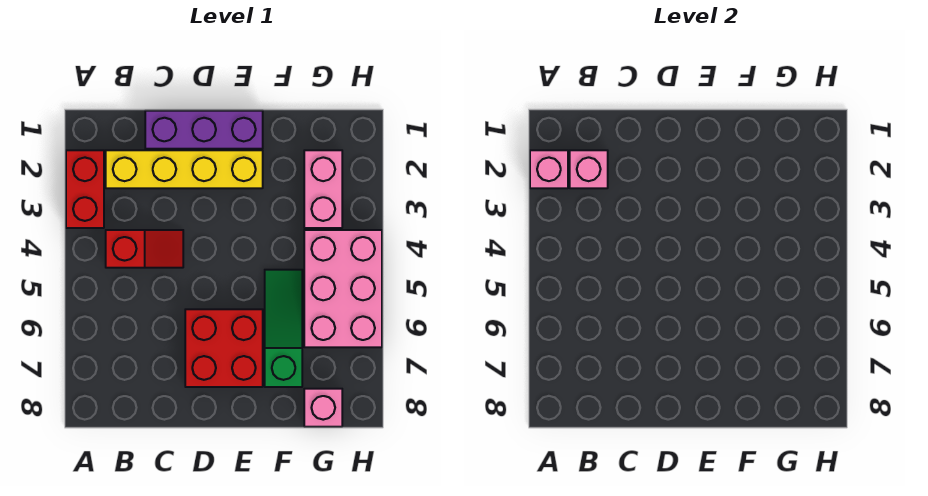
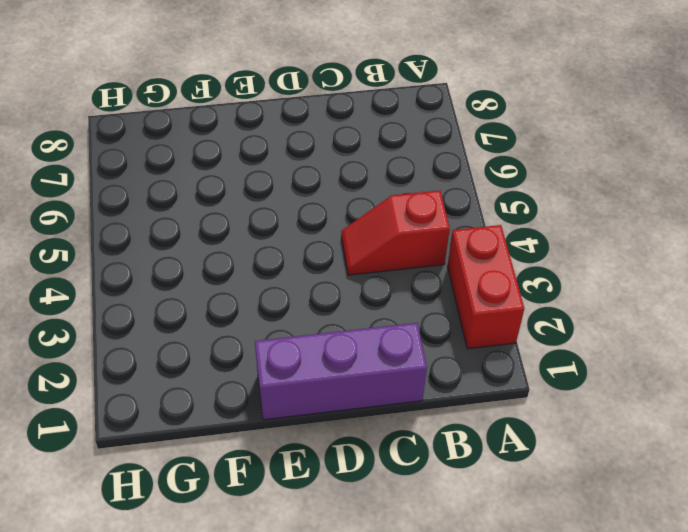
none -> yellow 1x4 brick [106,150,263,188]
none -> red 2x2 brick [185,309,263,387]

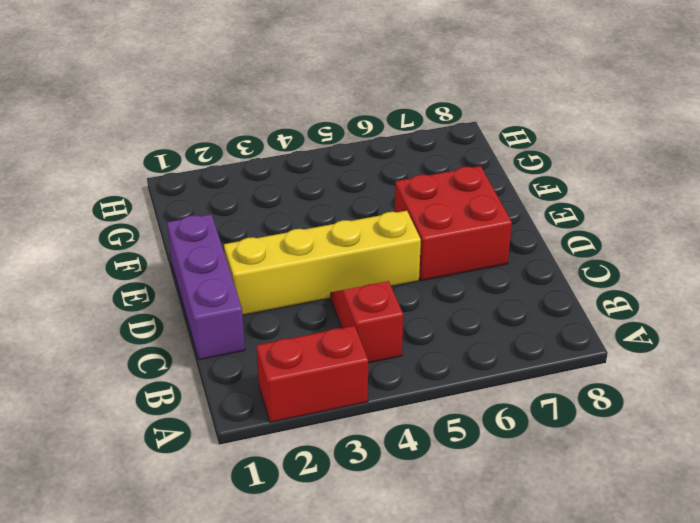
yellow 1x4 brick [224,211,421,315] -> yellow 1x4 brick turned to [106,150,263,188]
none -> green 1x3 slope [265,270,302,387]
none -> pink 1x2 brick [304,150,342,228]

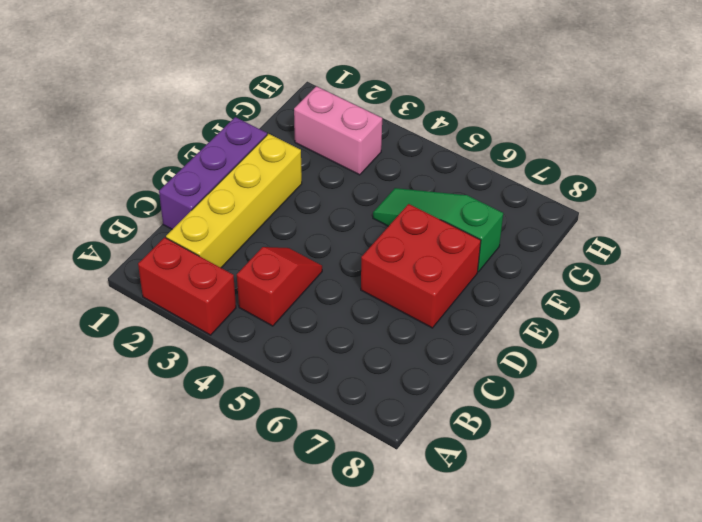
none -> pink 2x3 brick [304,230,382,347]
none -> pink 1x1 brick [304,389,342,427]

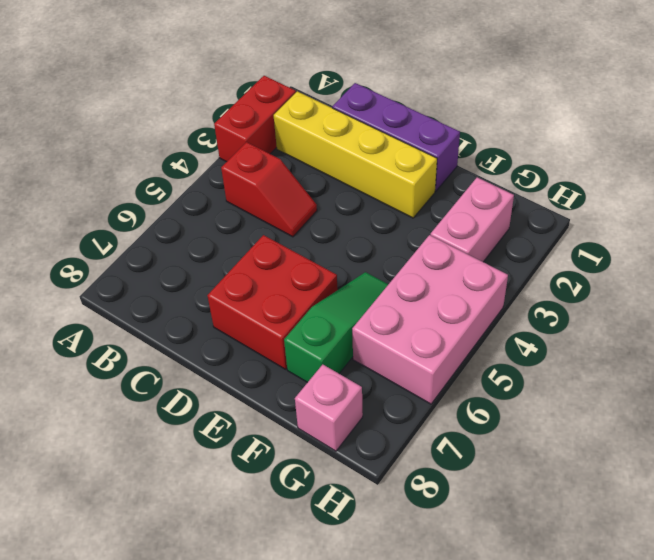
none -> pink 1x1 brick [530,150,568,188]
none -> pink 1x1 brick [570,150,608,188]

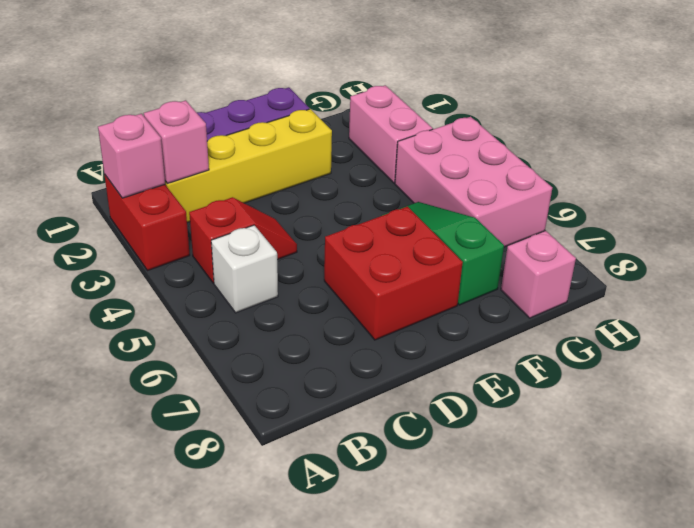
white 1x1 brick [211,225,278,313] -> none

